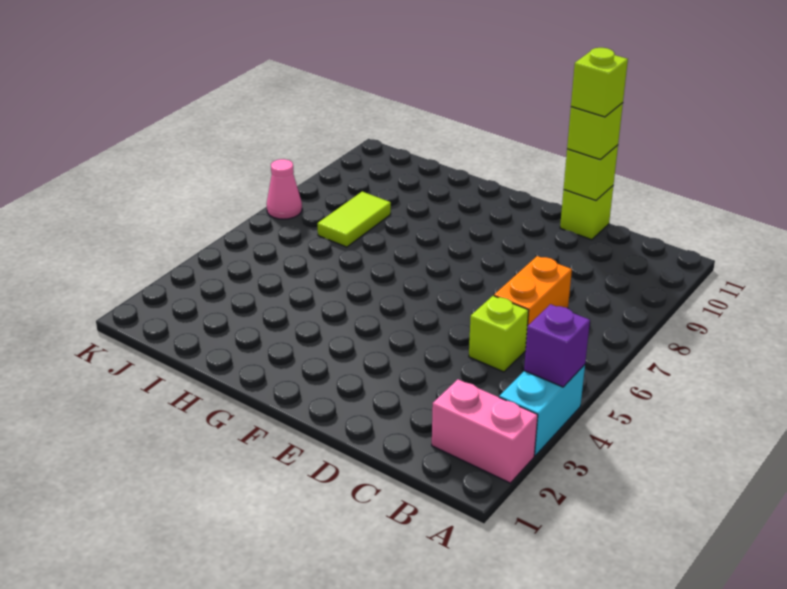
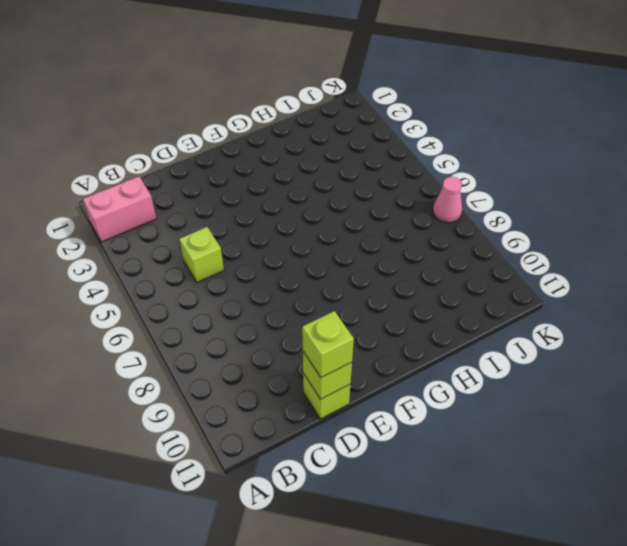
none -> cyan 1x2 brick [499,365,585,456]
none -> orange 1x2 brick [494,256,572,339]

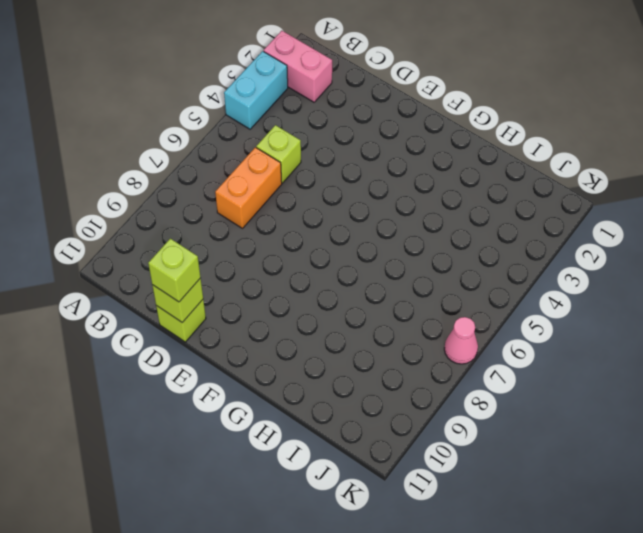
none -> lime 1x2 tile [317,192,391,247]
none -> purple 1x1 brick [524,304,590,387]

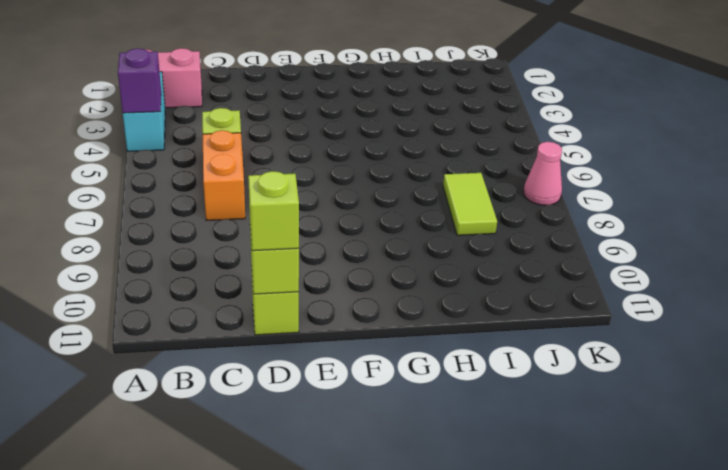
none -> lime 1x1 brick [571,48,628,117]

